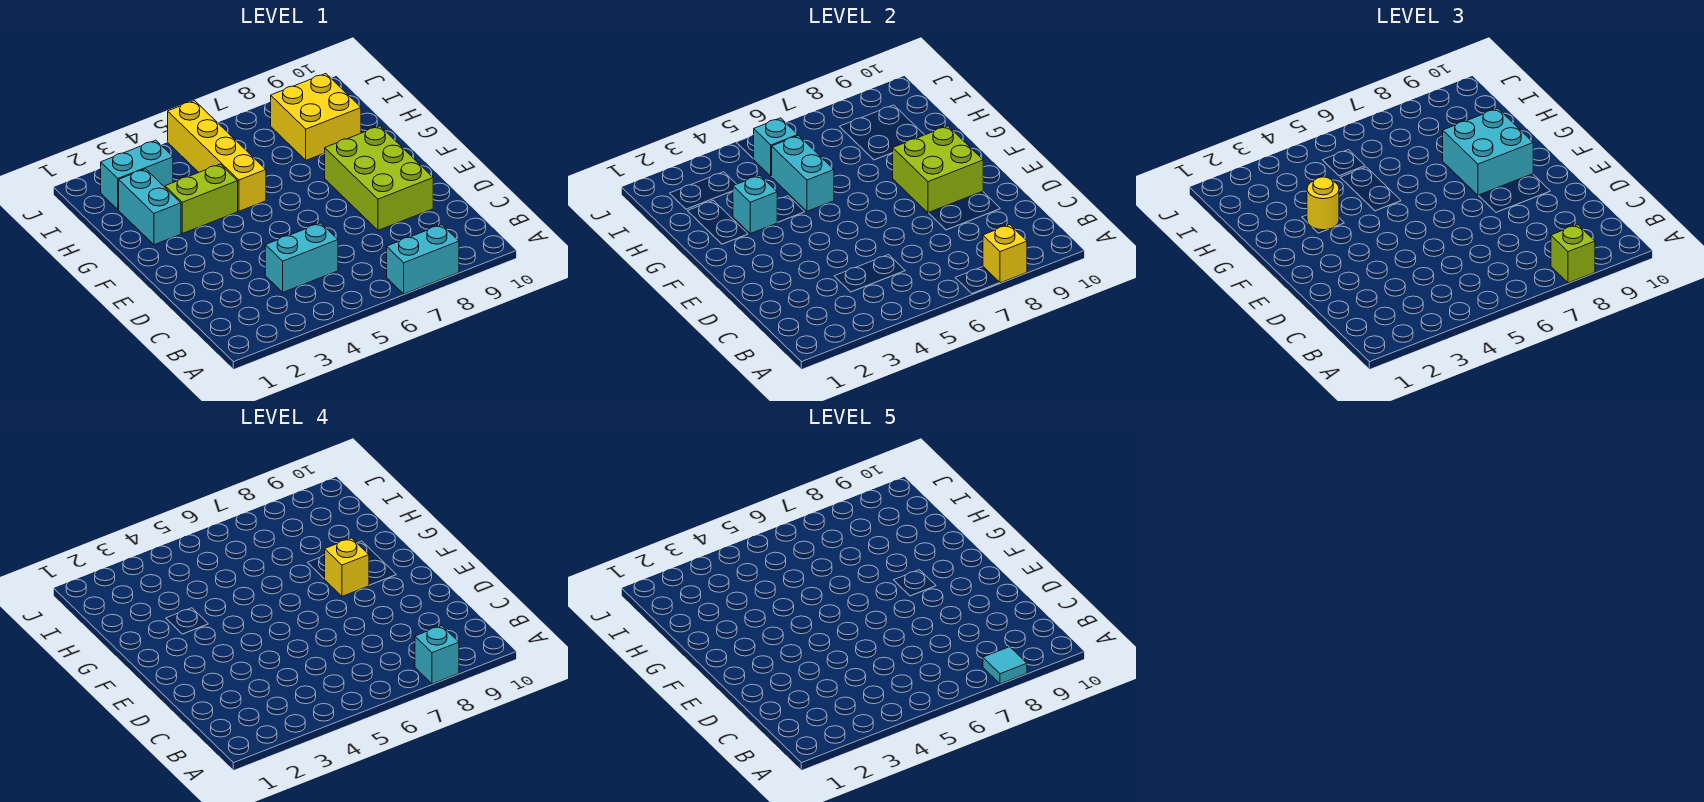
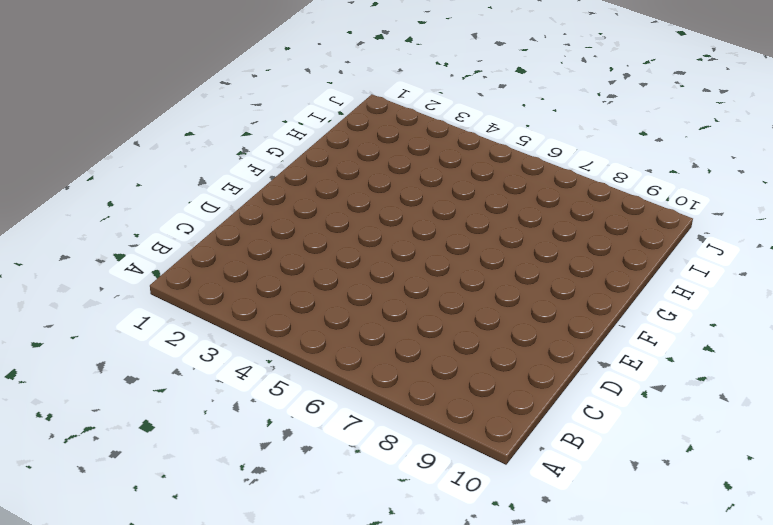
none -> cyan 1x2 brick [387,225,459,294]
none -> cyan 1x2 brick [265,223,338,292]
none -> lime 2x3 brick [324,126,433,230]

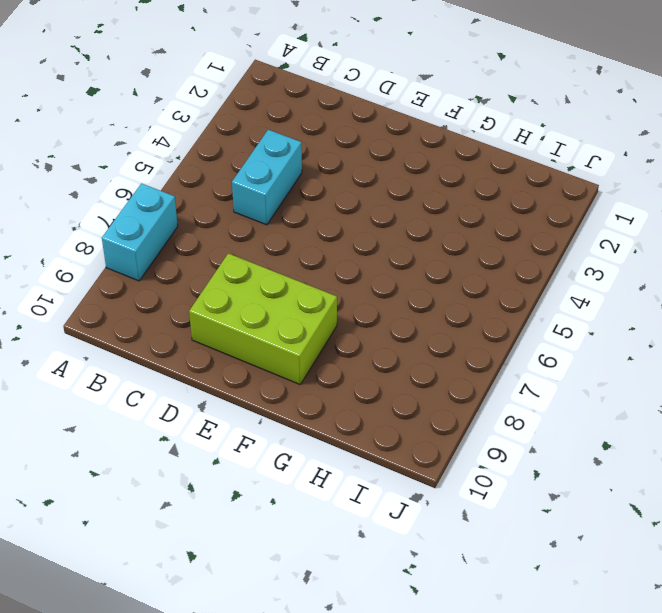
none -> cyan 1x2 brick [119,169,181,245]
none -> lime 1x2 brick [165,164,238,234]
none -> yellow 1x4 brick [168,101,266,211]

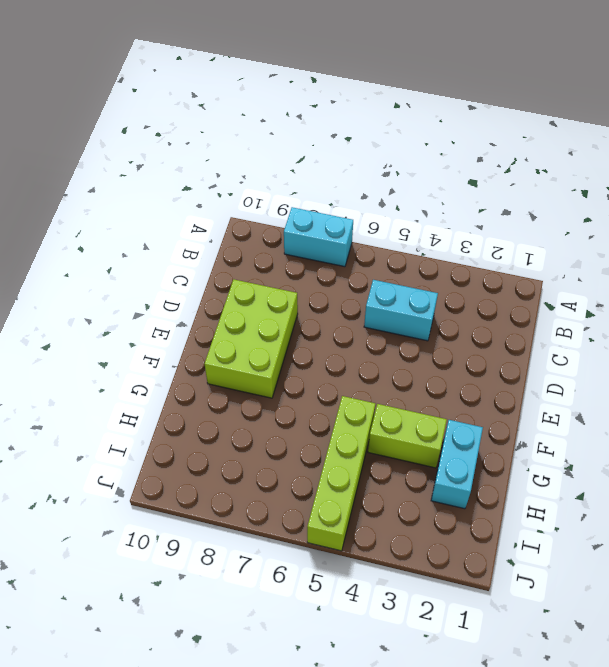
lime 1x4 brick [307,396,375,551] -> yellow 1x4 brick [168,101,266,211]
none -> yellow 2x2 brick [271,74,361,160]
none -> cyan 1x2 brick [101,140,173,210]
none -> yellow 1x1 brick [983,225,1027,283]

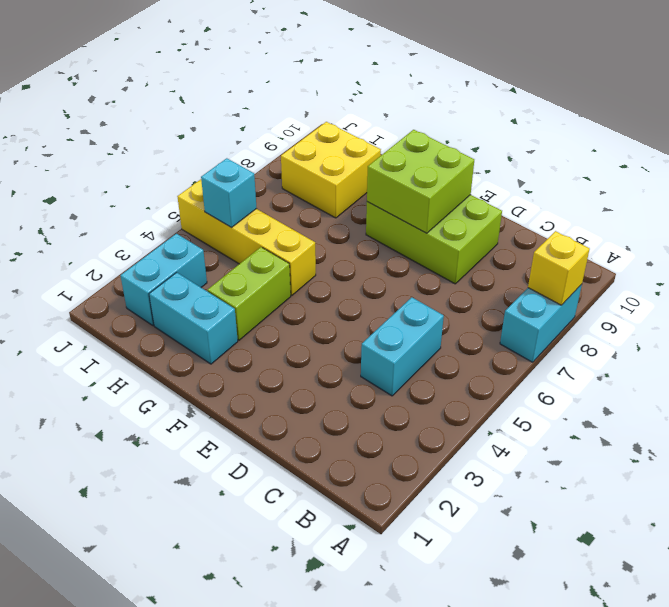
none -> cyan 1x1 brick [733,175,778,234]
none -> cyan 1x2 brick [771,136,834,211]
none -> lime 1x1 brick [1551,225,1595,283]

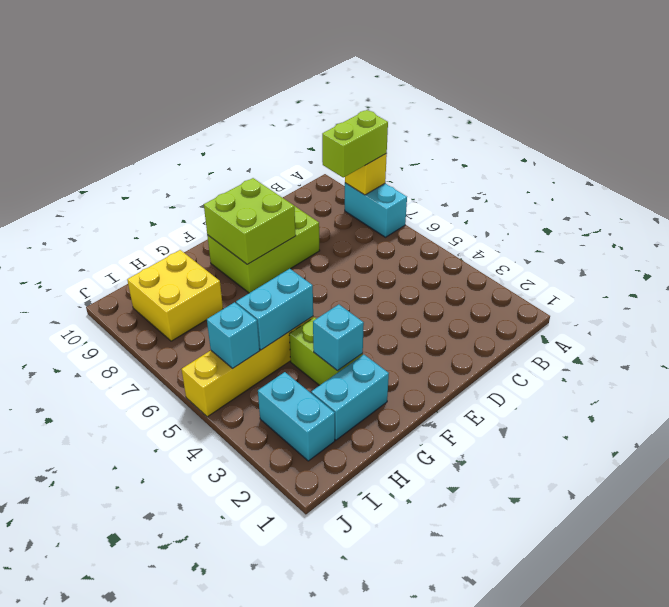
lime 1x2 brick [322,110,388,177] -> lime 1x1 brick [1551,225,1595,283]
none -> cyan 1x2 brick [265,223,338,292]
none -> cyan 2x2 brick [1443,109,1533,195]
none -> yellow 1x1 round brick [1307,177,1339,230]

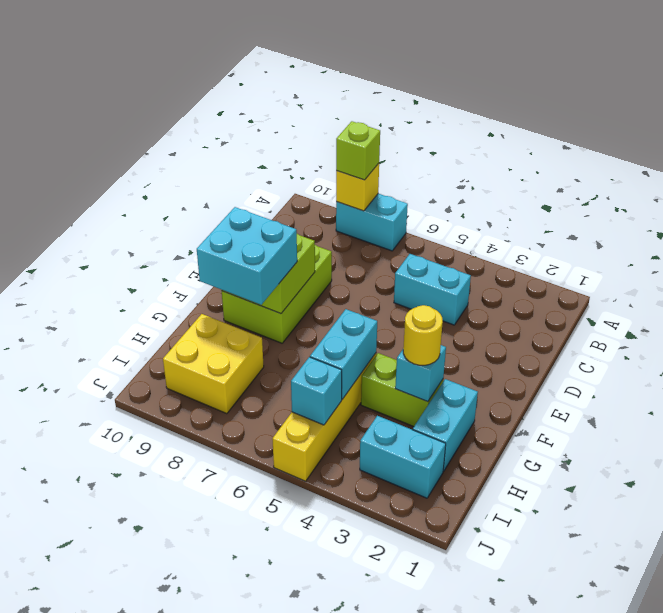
none -> cyan 1x1 brick [415,626,459,684]
none -> yellow 1x1 brick [325,538,369,596]
none -> cyan 1x1 tile [983,647,1027,684]

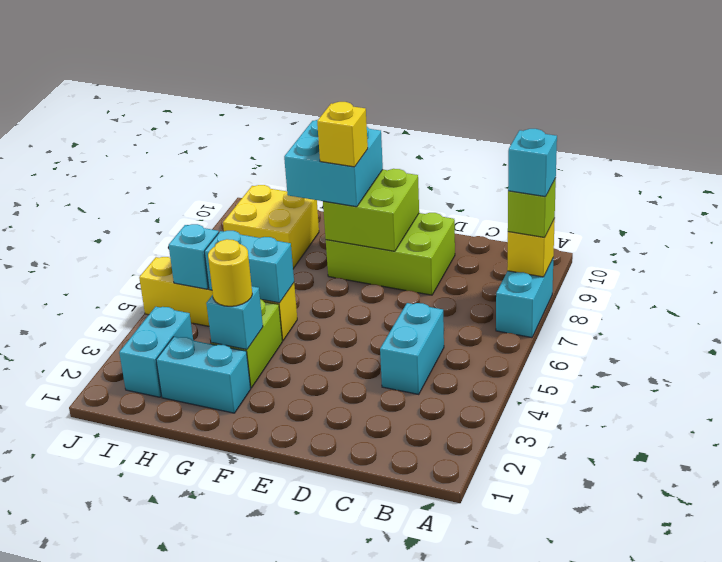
none -> cyan 1x1 tile [983,647,1027,684]

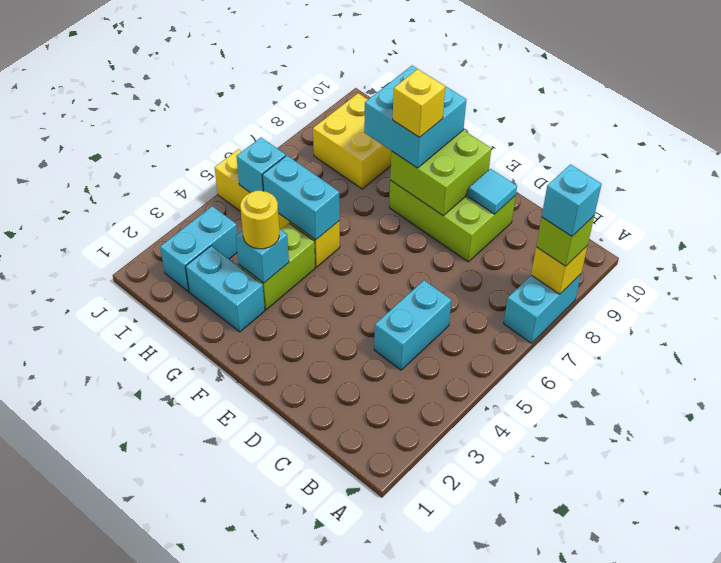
cyan 1x1 tile [468,169,517,214] -> cyan 1x1 tile moved to [983,647,1027,684]

